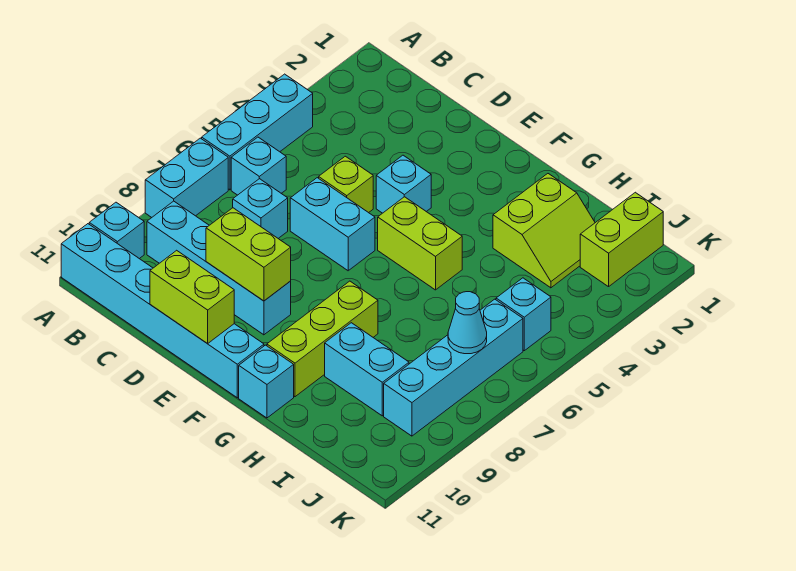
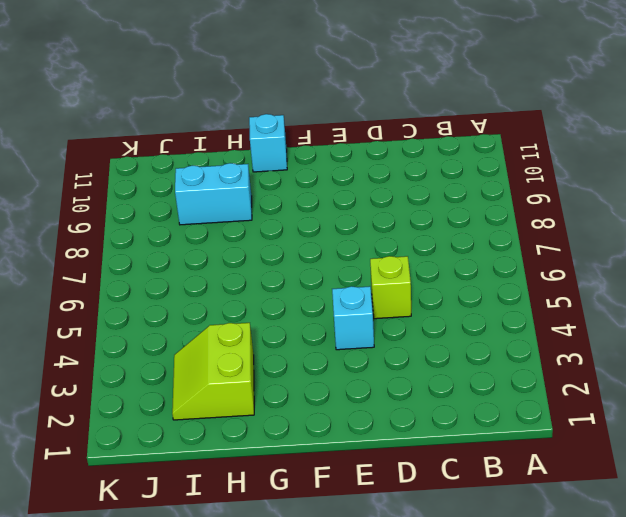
none -> cyan 1x3 brick [202,74,313,190]
none -> cyan 1x2 brick [145,138,228,217]
none -> cyan 1x1 brick [89,202,144,259]

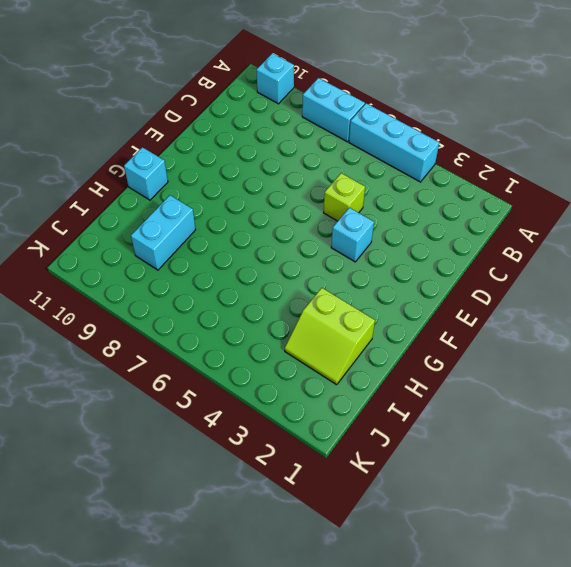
none -> cyan 1x6 brick [61,224,264,398]
none -> cyan 1x1 brick [231,137,286,195]
none -> cyan 1x4 brick [147,201,291,335]

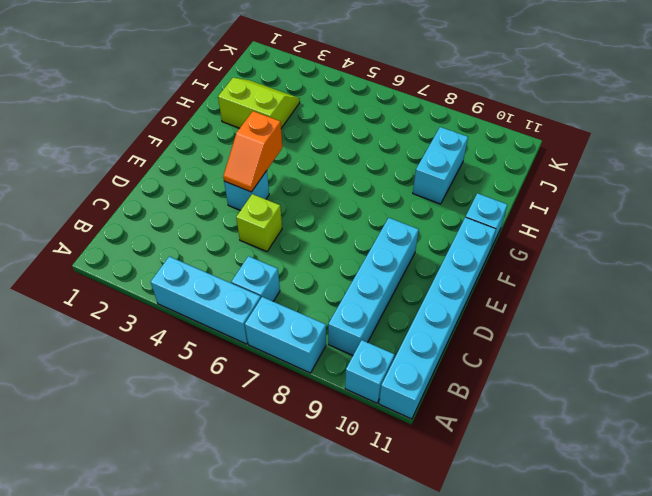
orange 1x2 slope [223,111,282,192] -> none
none -> cyan 1x1 brick [233,179,288,239]
none -> cyan 1x2 brick [290,178,375,271]
none -> lime 1x2 brick [378,197,462,290]

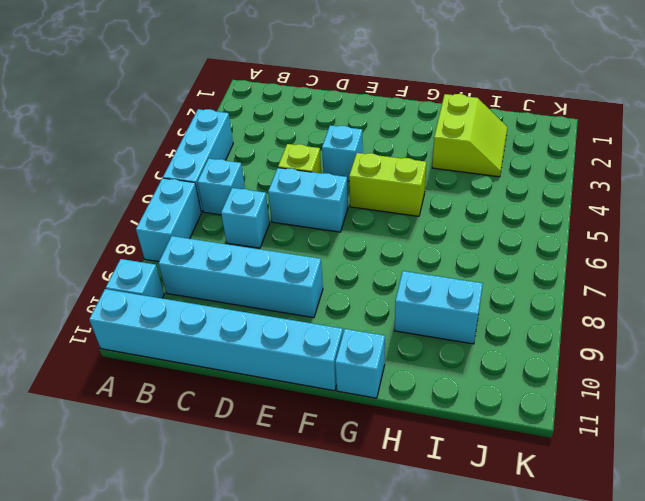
none -> lime 1x3 brick [267,281,378,397]
none -> lime 1x2 brick [580,192,663,287]
none -> cyan 1x1 brick [496,278,551,351]

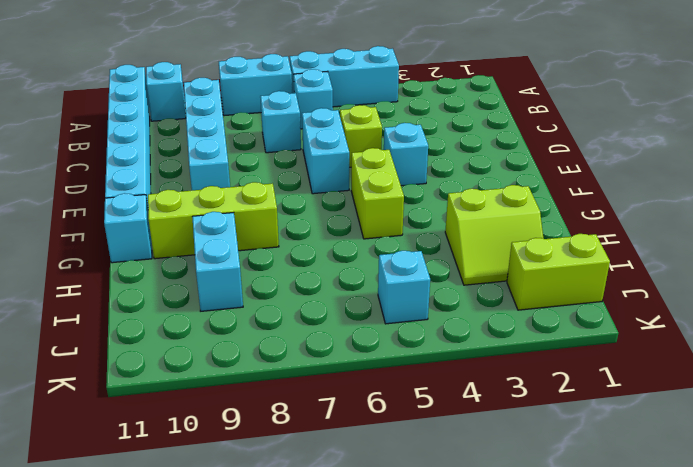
none -> cyan 1x4 brick [384,299,523,436]
none -> lime 1x2 brick [206,208,291,301]
none -> lime 1x2 brick [150,250,234,344]

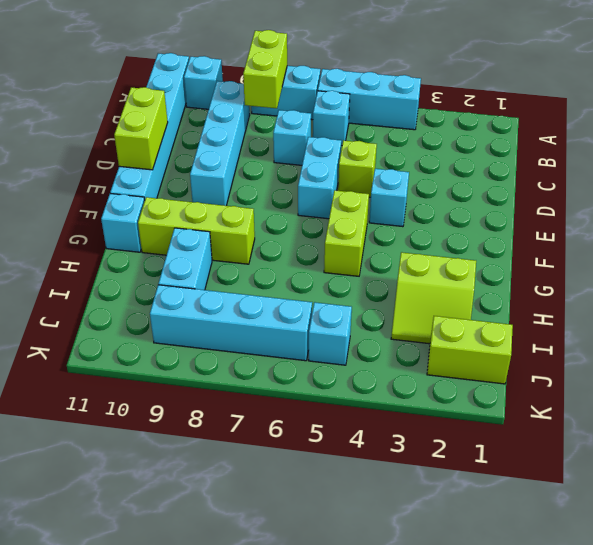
lime 1x2 brick [243,30,287,108] -> lime 1x2 brick moved to [206,208,291,301]
none -> cyan 1x1 cone [448,292,487,354]

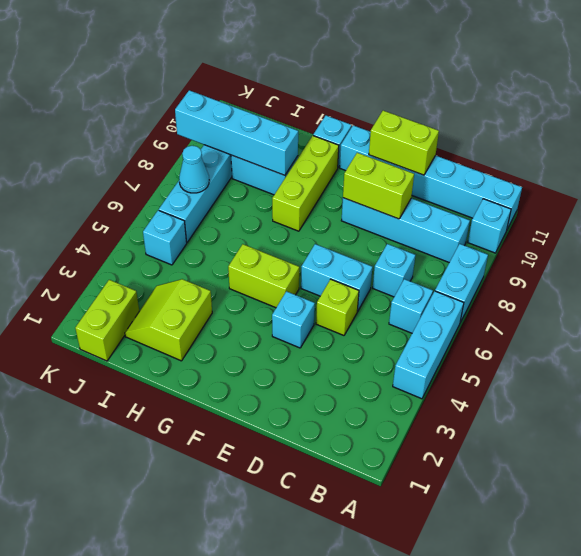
cyan 1x4 brick [175,90,298,175] -> none

